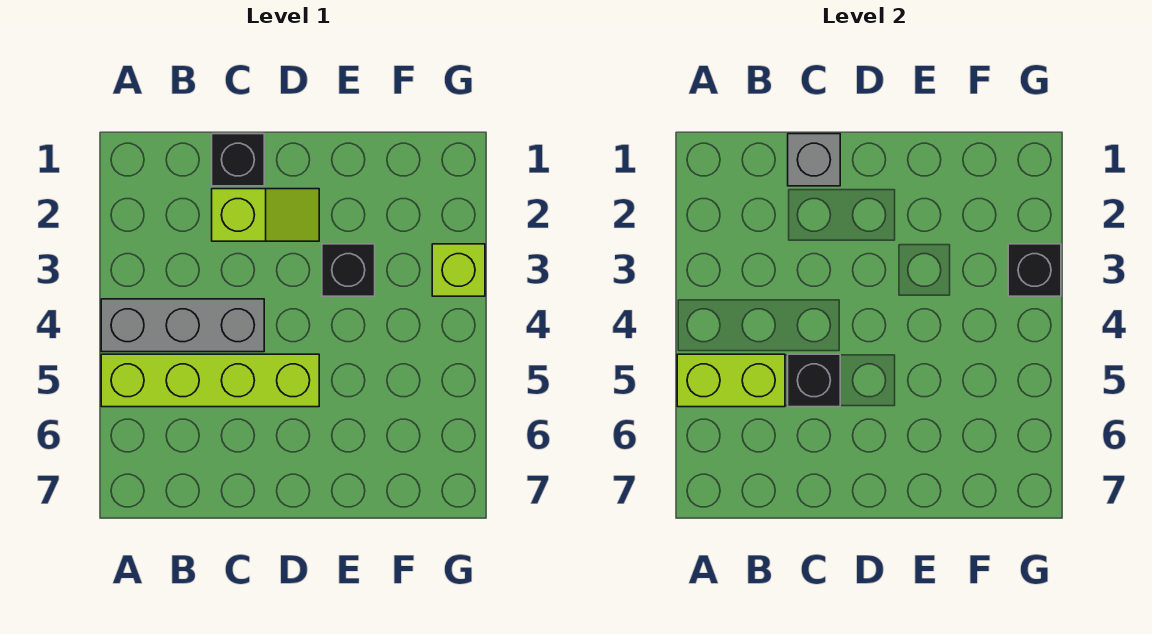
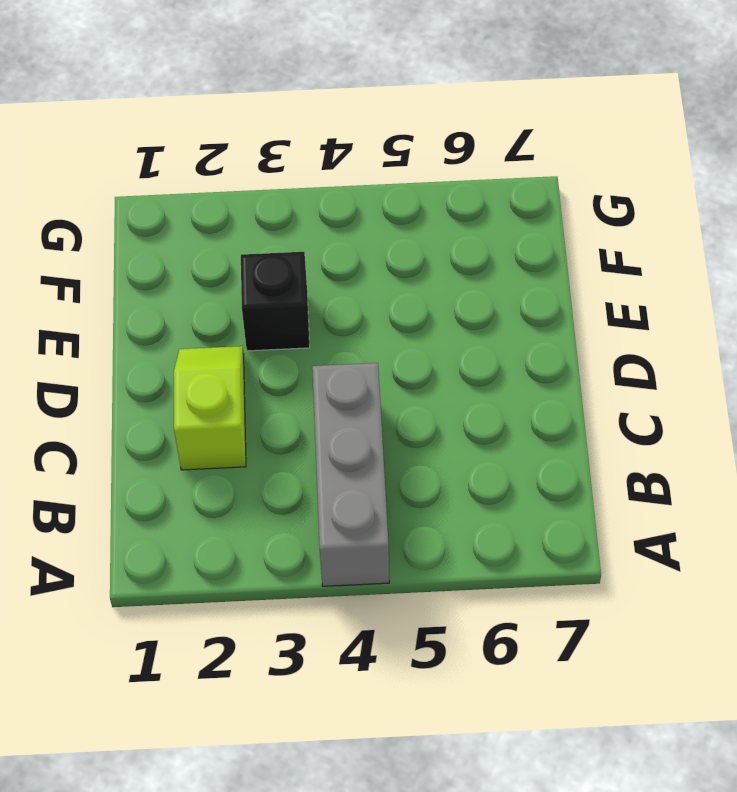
none -> lime 1x4 brick [101,354,319,407]
none -> black 1x1 brick [212,134,264,186]

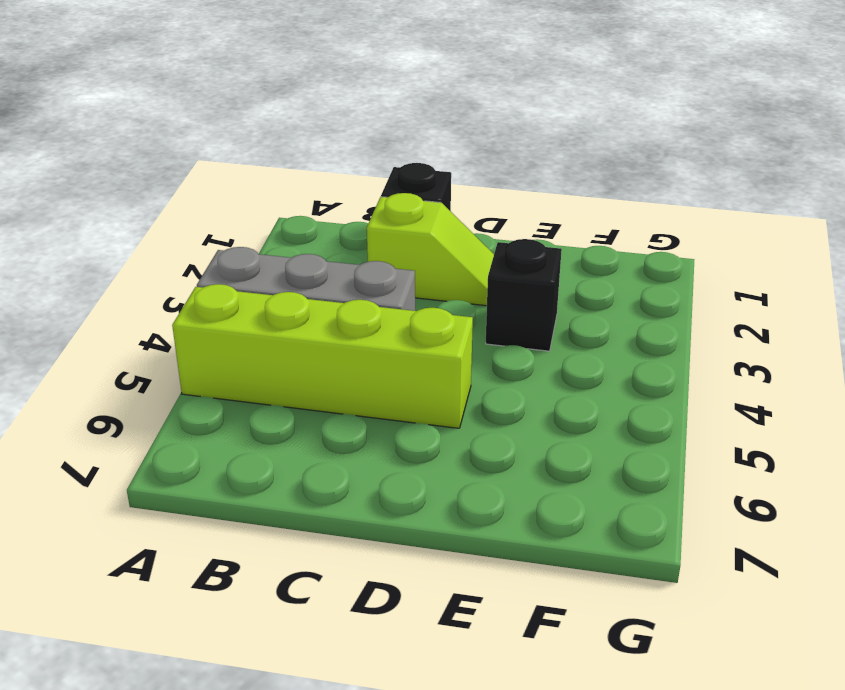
none -> lime 1x1 brick [432,244,485,296]
none -> lime 1x2 brick [677,354,785,407]

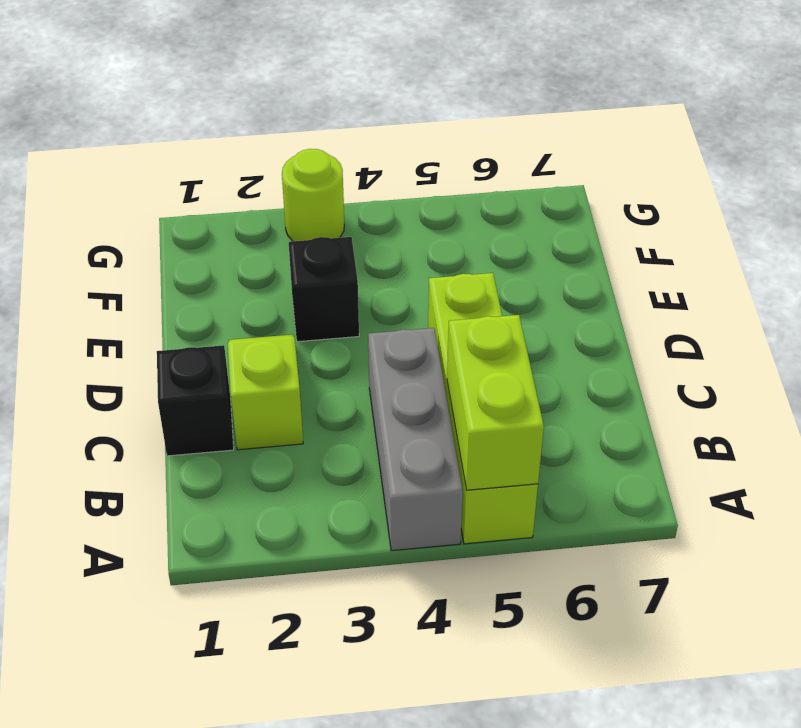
lime 1x1 round brick [282,149,344,241] -> lime 1x1 brick [432,244,485,296]
none -> grey 1x1 brick [788,134,840,186]
none -> black 1x1 brick [788,354,840,407]

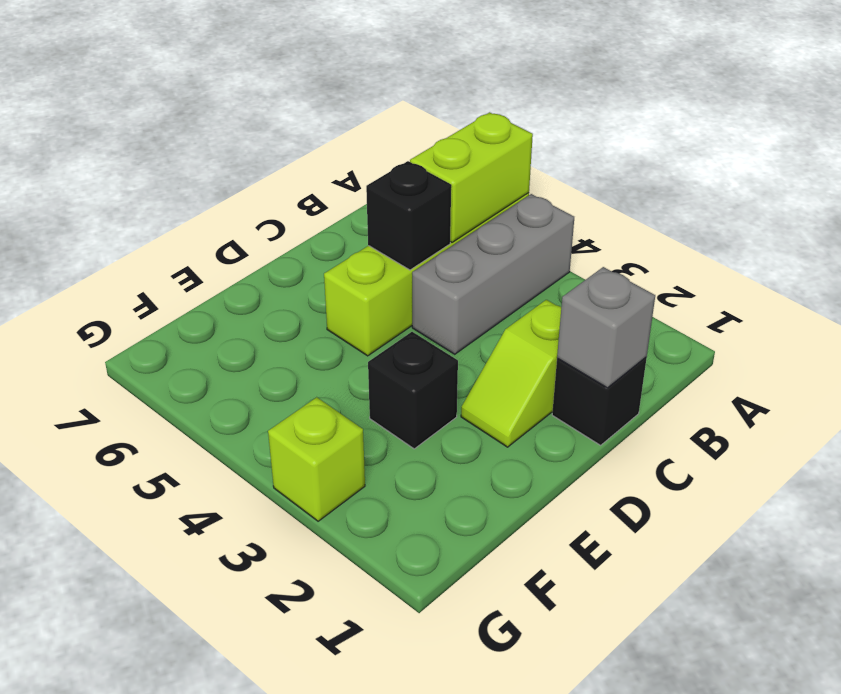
none -> black 1x1 brick [1008,244,1061,296]

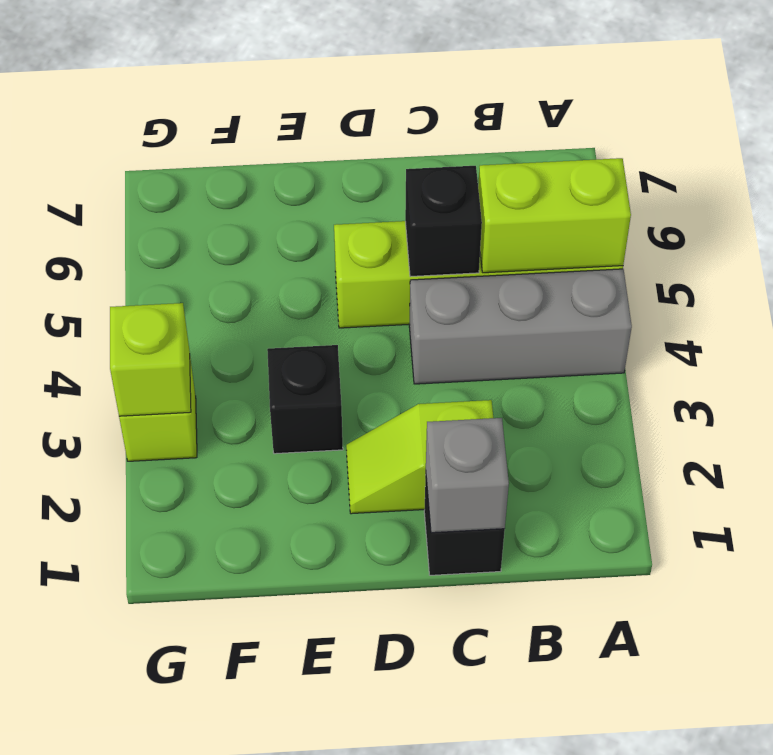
lime 1x1 brick [110,303,191,416] -> black 1x1 brick [1008,244,1061,296]

